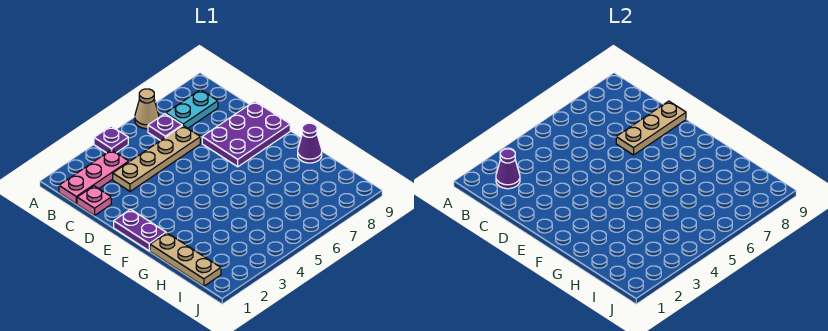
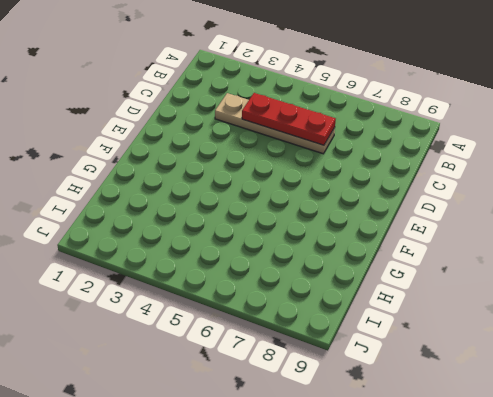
red 1x3 plate [242,93,335,145] -> none
none -> purple 1x1 plate [94,126,128,153]
none -> tan 1x1 cone [135,89,159,129]
none -> pink 1x3 plate [59,150,129,204]

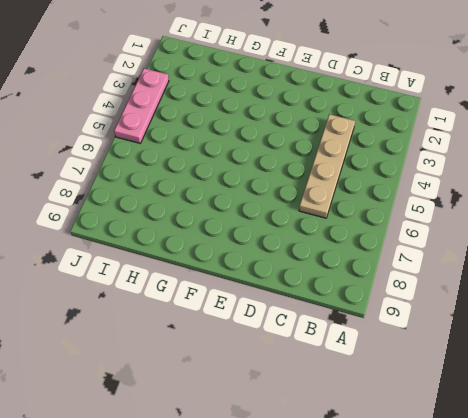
pink 1x3 plate [114,68,169,143] -> pink 1x3 plate moved to [59,150,129,204]
none -> purple 1x1 plate [94,126,128,153]
none -> tan 1x1 cone [135,89,159,129]
none -> purple 1x1 plate [148,114,182,141]

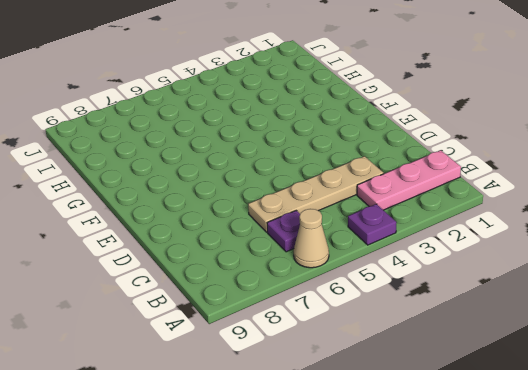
none -> cyan 1x2 plate [166,90,218,128]
none -> pink 1x1 plate [77,186,111,216]
none -> purple 2x3 plate [202,101,290,167]

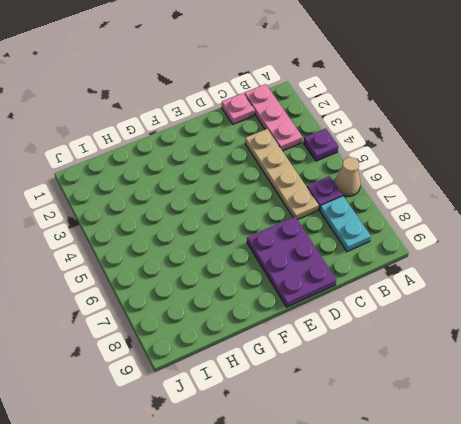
none -> purple 1x2 plate [114,209,166,251]
none -> tan 1x3 plate [150,233,221,286]
none -> purple 1x1 cone [298,123,322,163]

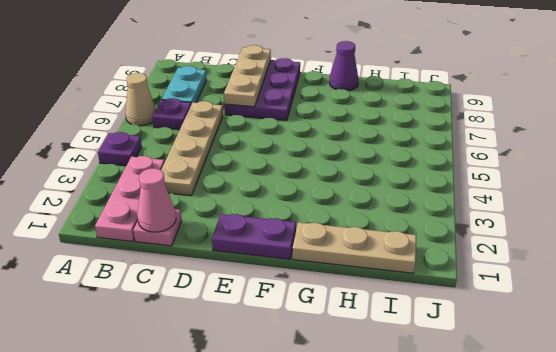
pink 1x1 cone [137,168,176,232] -> none
none -> purple 1x1 cone [496,149,520,189]

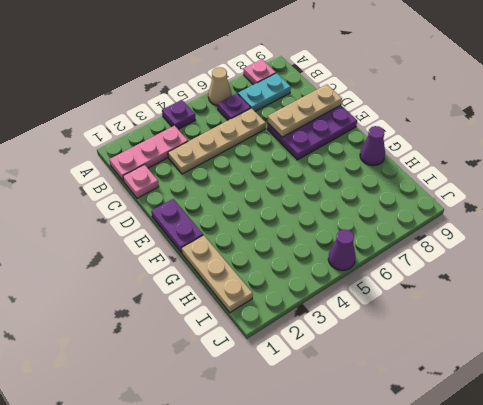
pink 1x1 plate [244,59,276,85] -> none
purple 1x1 cone [328,230,356,271] -> purple 1x1 cone moved to [496,149,520,189]

